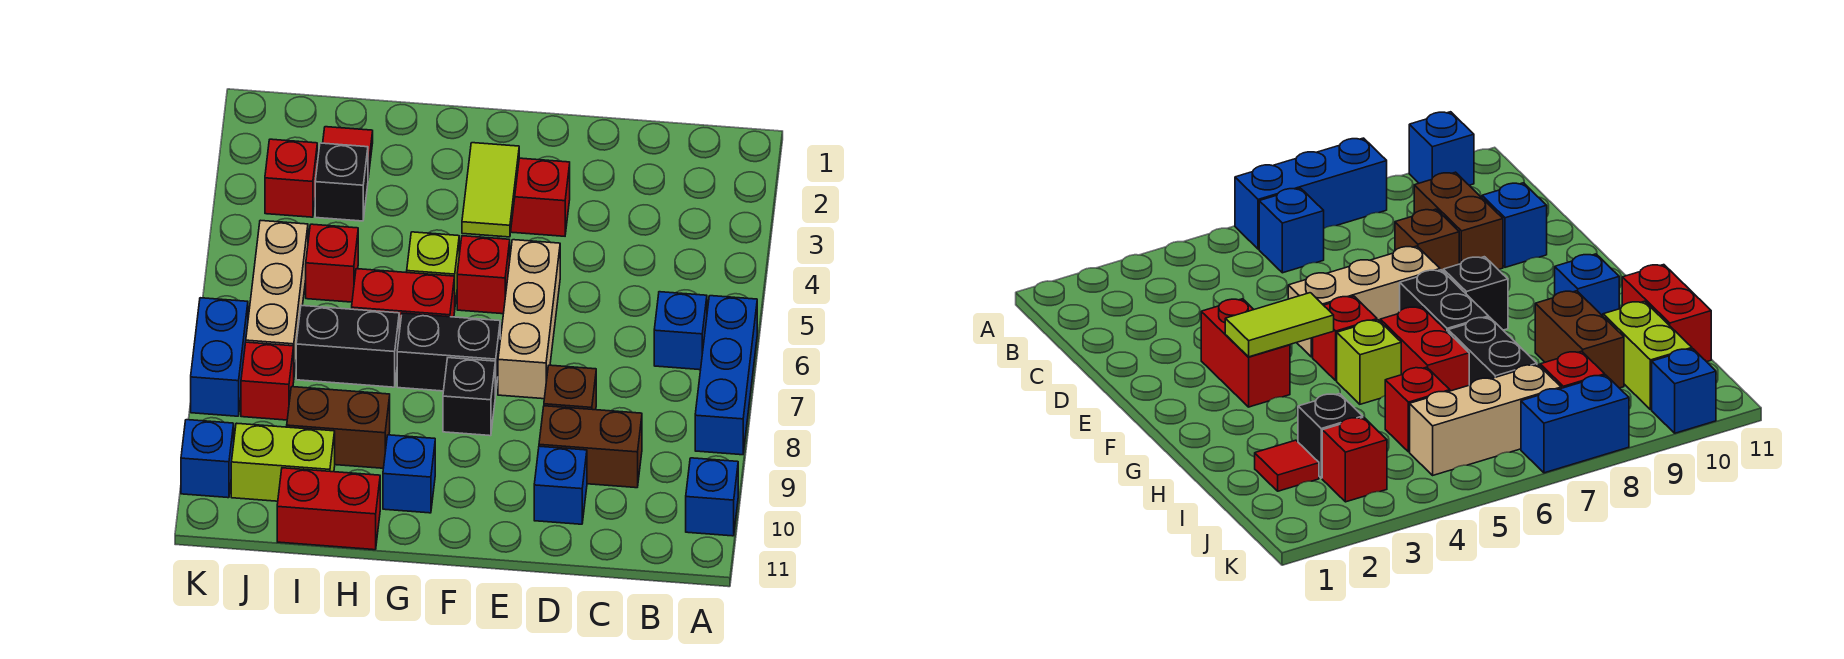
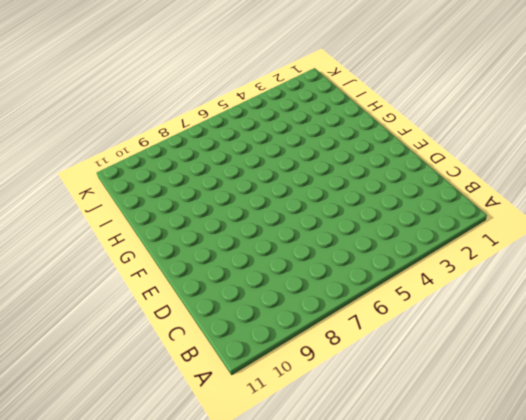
none -> blue 1x3 brick [695,296,757,455]
none -> blue 1x1 brick [686,458,738,536]
none -> blue 1x1 brick [654,292,707,370]

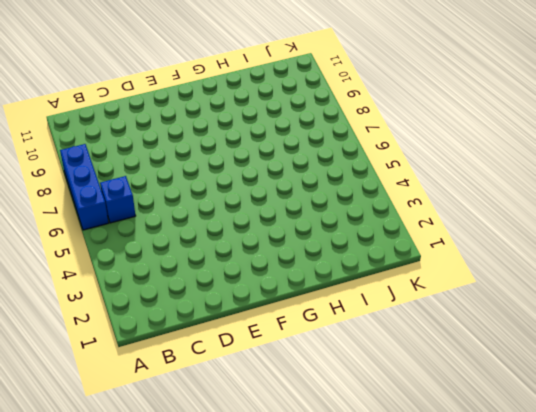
none -> blue 1x1 brick [686,458,738,536]
none -> brown 1x2 brick [539,406,642,488]
none -> brown 1x1 brick [544,365,596,410]

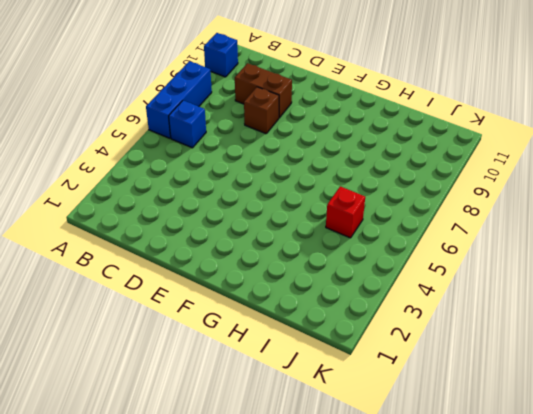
none -> blue 1x1 brick [534,446,587,524]
none -> red 1x2 brick [511,158,570,236]
none -> tan 1x3 brick [498,240,560,399]

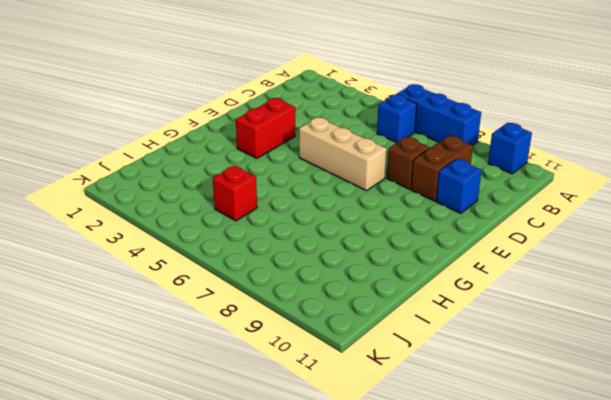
none -> red 1x1 brick [457,236,510,314]
none -> black 1x2 brick [397,313,500,395]
none -> black 1x1 brick [443,358,495,436]

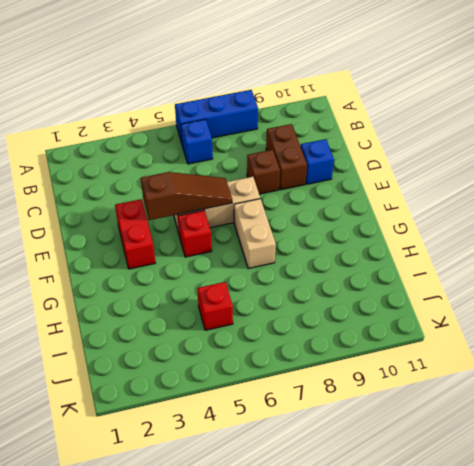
brown 1x3 slope [141,172,232,220] -> none
tan 1x2 brick [234,199,276,269] -> black 1x2 brick [397,313,500,395]
none -> blue 1x1 brick [686,458,738,536]
none -> black 1x1 brick [443,358,495,436]
none -> lime 1x1 brick [407,232,459,304]

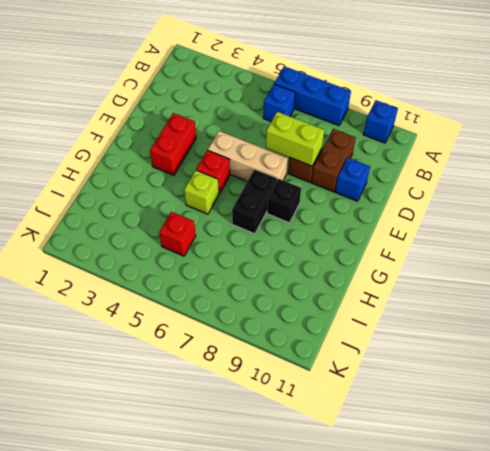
lime 1x2 brick [266,112,324,166] -> lime 1x2 brick turned to [231,423,335,501]
none -> red 1x2 brick [352,269,455,332]
none -> blue 1x1 brick [383,435,435,513]
none -> black 1x2 brick [296,306,399,387]

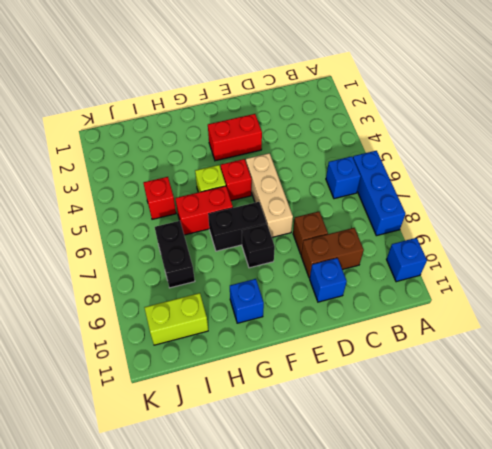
black 1x2 brick [155,221,195,288] -> black 1x2 brick turned to [296,306,399,387]
none -> brown 1x2 brick [287,387,390,468]
none -> red 1x2 brick [277,468,380,550]
none -> red 1x1 tile [323,127,373,178]

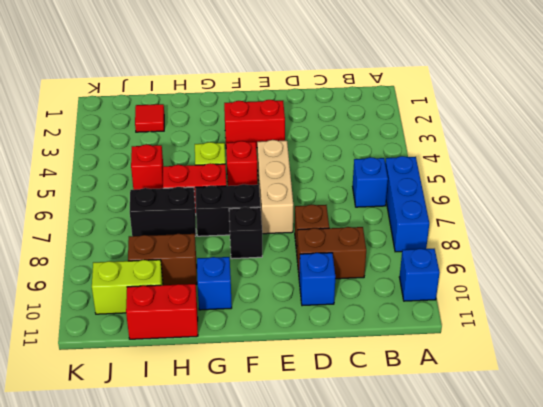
none -> black 1x1 brick [315,143,368,221]
none -> red 1x1 brick [265,139,317,217]
none -> tan 1x3 brick [246,220,308,374]

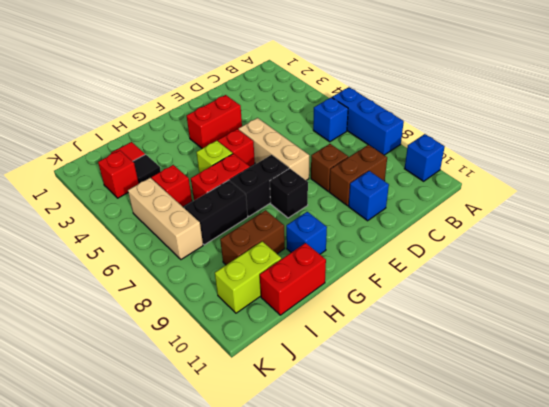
black 1x1 tile [133,154,161,183] -> black 1x1 brick [315,143,368,221]
none -> red 1x1 brick [241,342,294,420]
none -> blue 1x2 brick [191,298,248,416]
none -> blue 1x1 brick [181,420,234,498]

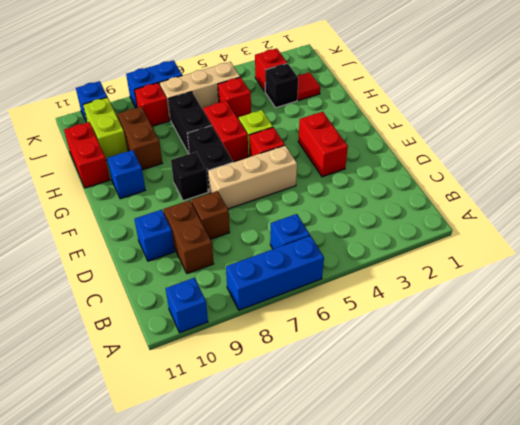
none -> lime 1x2 tile [462,143,519,237]

